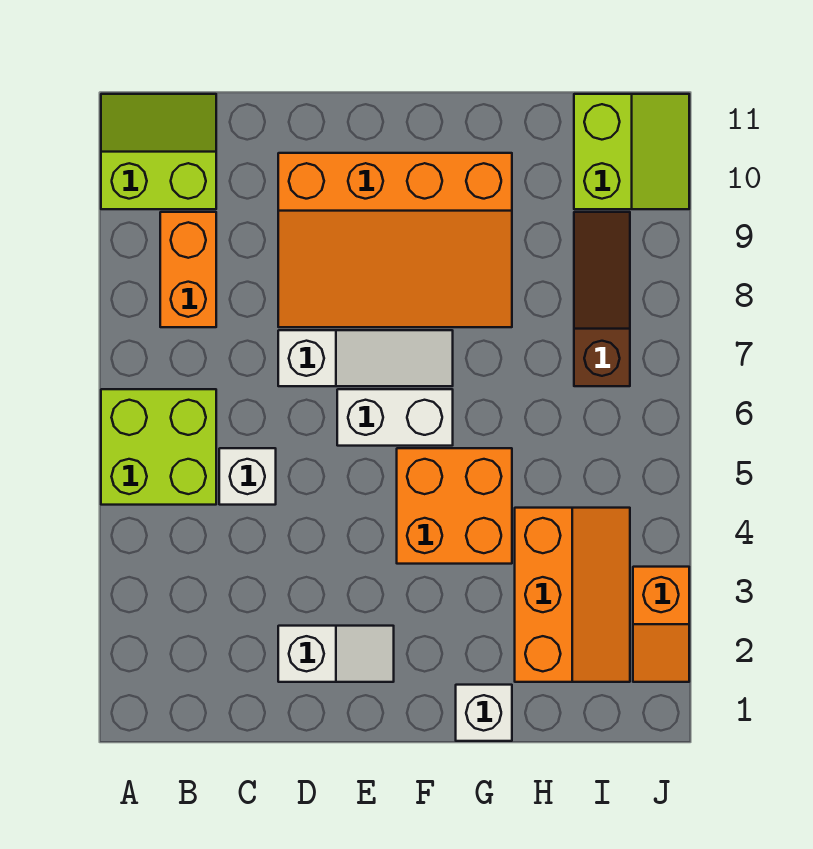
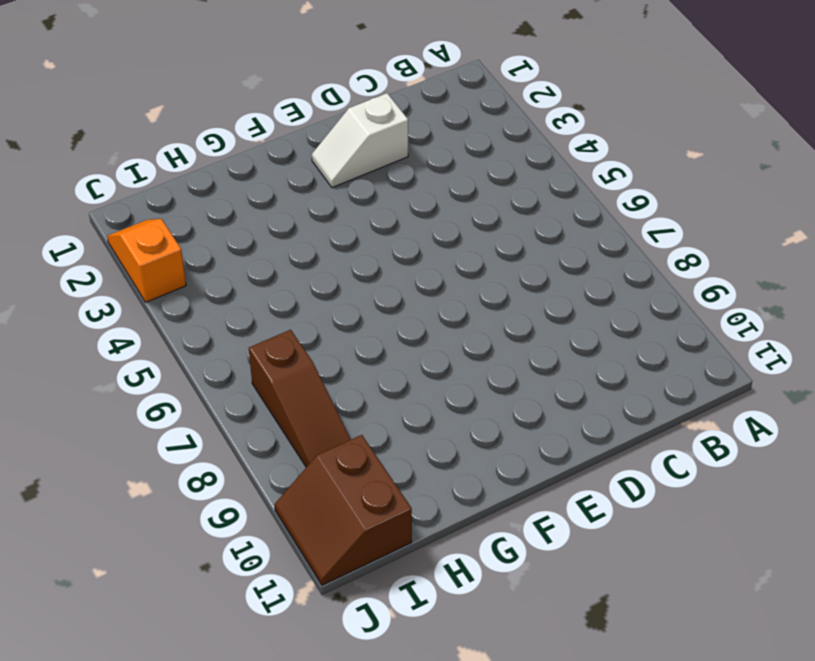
brown 2x2 slope [274,435,412,585] -> lime 2x2 slope [574,94,689,209]
none -> lime 2x2 brick [101,389,216,505]
none -> lime 2x2 slope [101,94,216,209]
none -> orange 1x2 brick [160,212,216,327]

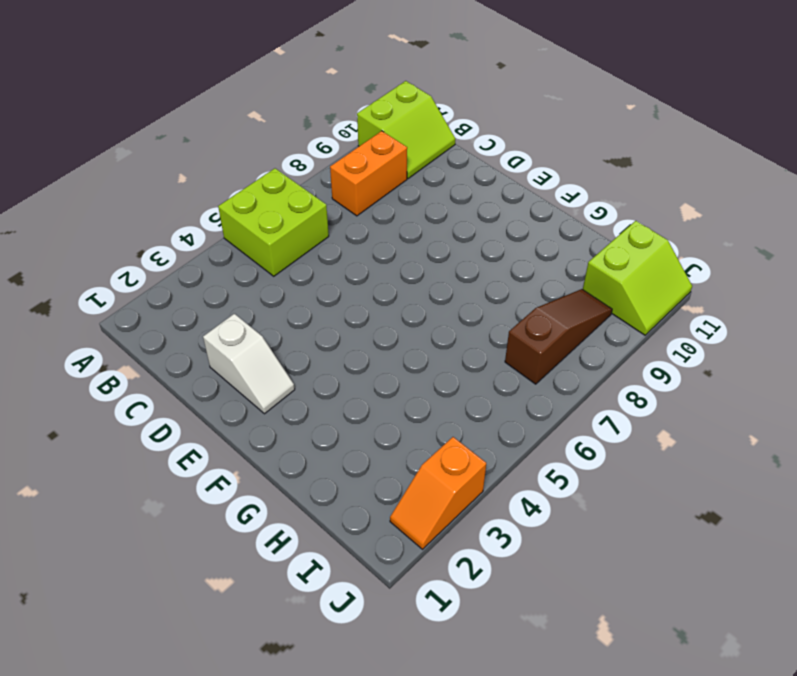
lime 2x2 slope [357,81,455,179] -> lime 2x2 slope turned to [101,94,216,209]
none -> white 1x1 brick [219,448,276,505]
none -> white 1x3 slope [278,330,453,386]
none -> orange 3x4 slope [278,153,512,327]

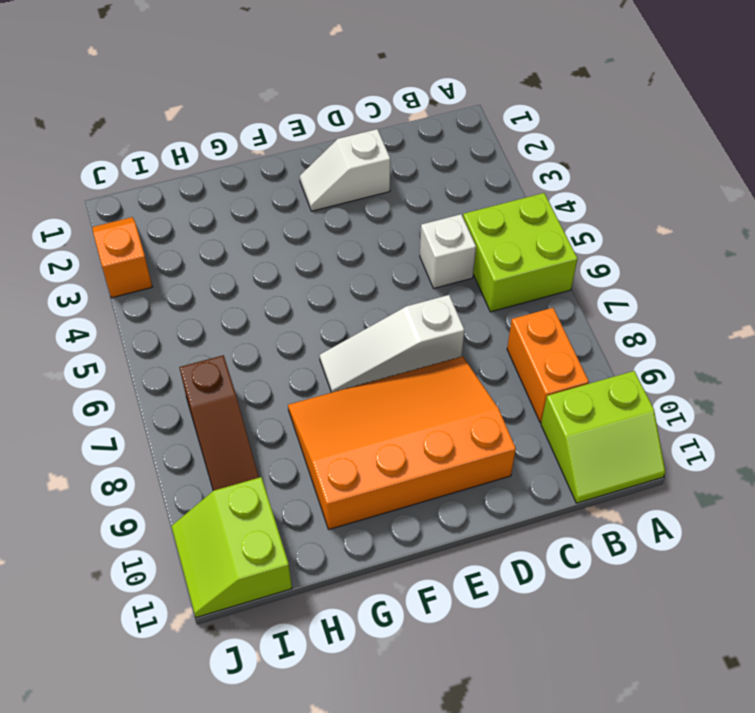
none -> white 1x2 brick [337,389,453,446]
none -> orange 2x2 brick [397,448,512,564]
none -> white 1x1 brick [456,685,512,741]

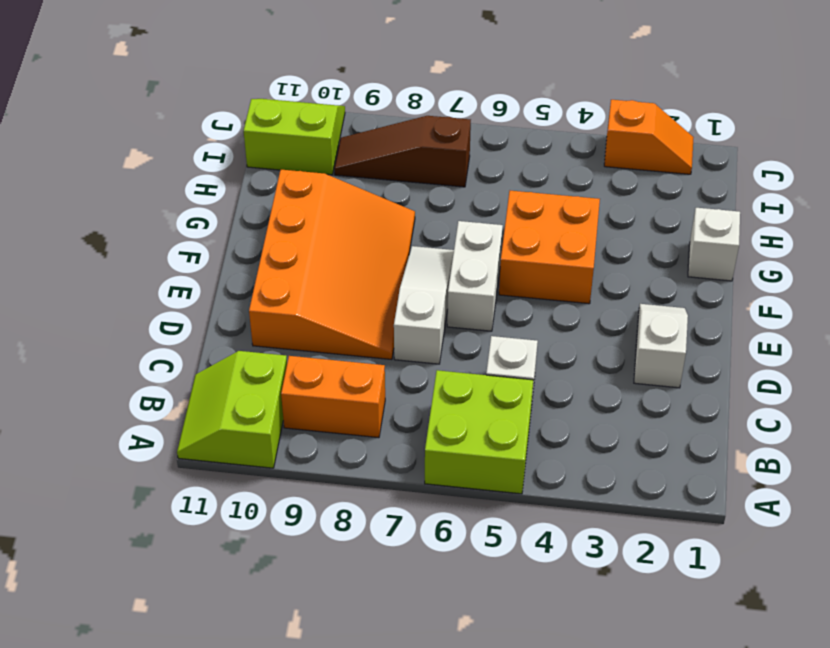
none -> orange 2x3 slope [515,508,630,682]

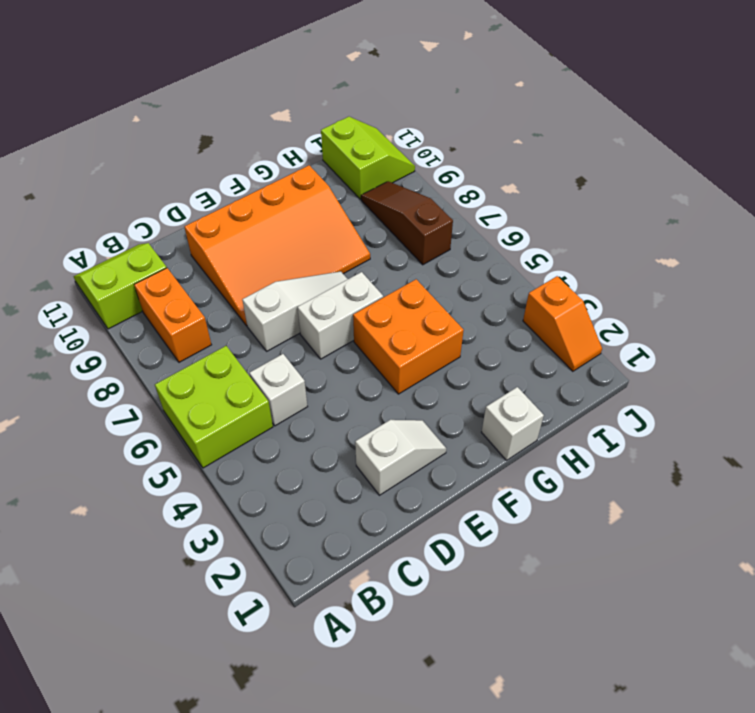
none -> orange 2x3 slope [515,508,630,682]

